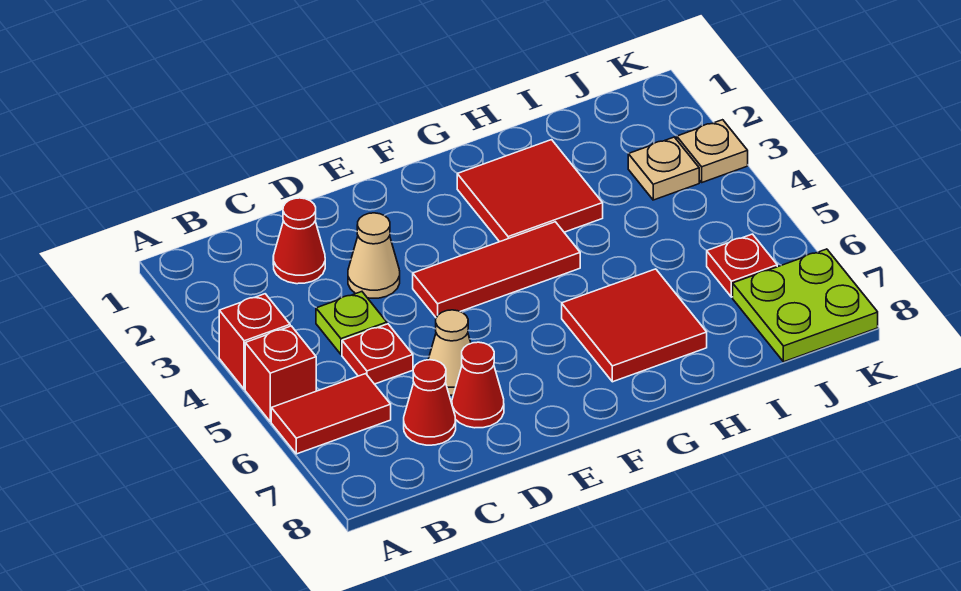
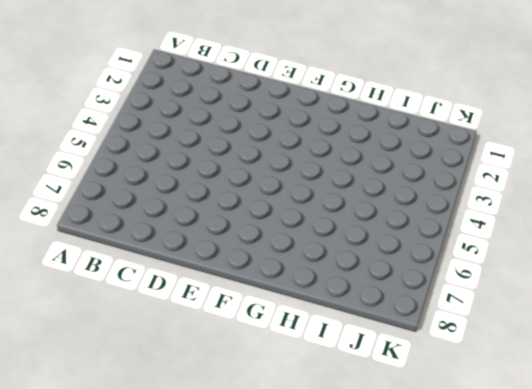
none -> red 1x1 brick [219,294,290,389]
none -> red 1x1 brick [245,326,316,422]
none -> red 1x2 tile [271,374,391,454]

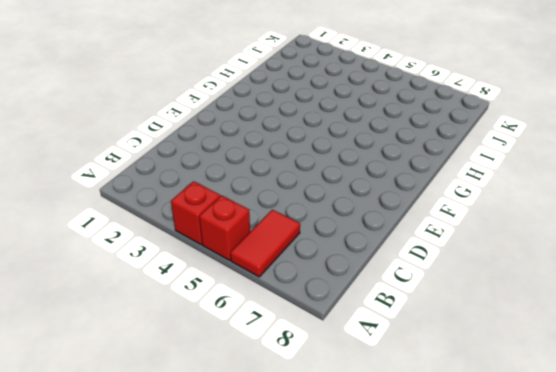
none -> red 1x1 cone [273,198,325,284]
none -> lime 1x1 plate [316,292,387,354]
none -> red 1x1 plate [342,324,413,384]

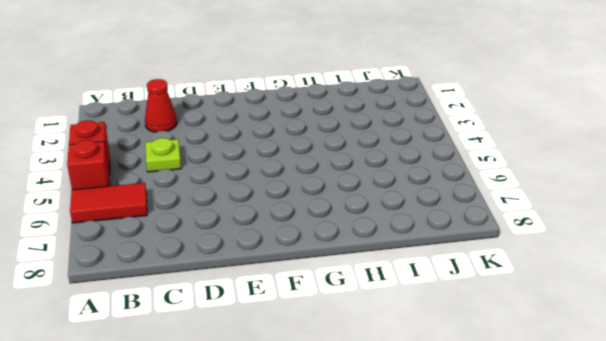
none -> red 1x1 plate [342,324,413,384]
none -> red 1x1 cone [404,360,456,445]
none -> tan 1x1 cone [348,213,400,298]

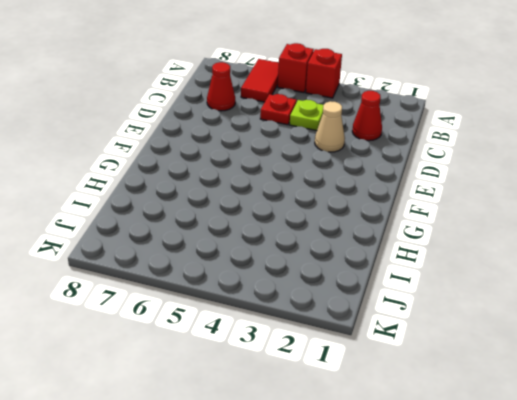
none -> tan 1x1 cone [428,310,471,395]
none -> red 1x1 cone [452,342,504,428]
none -> red 1x3 tile [413,222,580,318]

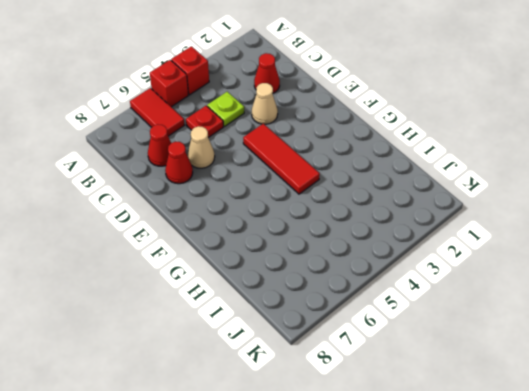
none -> red 2x2 tile [457,140,603,242]
none -> red 2x2 tile [562,269,707,382]
none -> tan 1x1 plate [628,137,699,200]

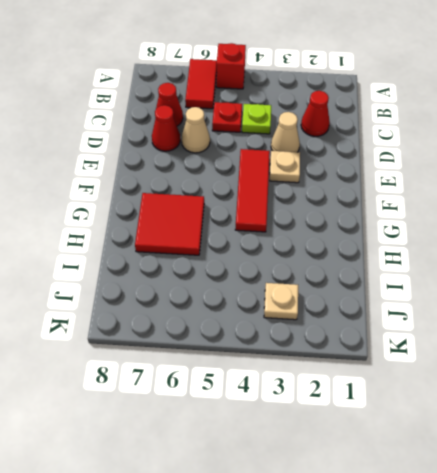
tan 1x1 plate [270,151,300,183] -> tan 1x1 plate moved to [677,120,748,182]
none -> red 1x1 brick [219,294,290,389]
none -> red 2x2 tile [457,140,603,242]
none -> red 1x1 plate [707,234,777,297]

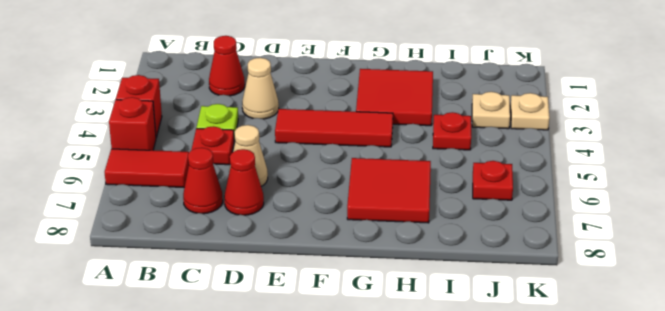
red 1x1 plate [433,112,471,150] -> none
none -> lime 2x2 plate [733,249,878,362]

